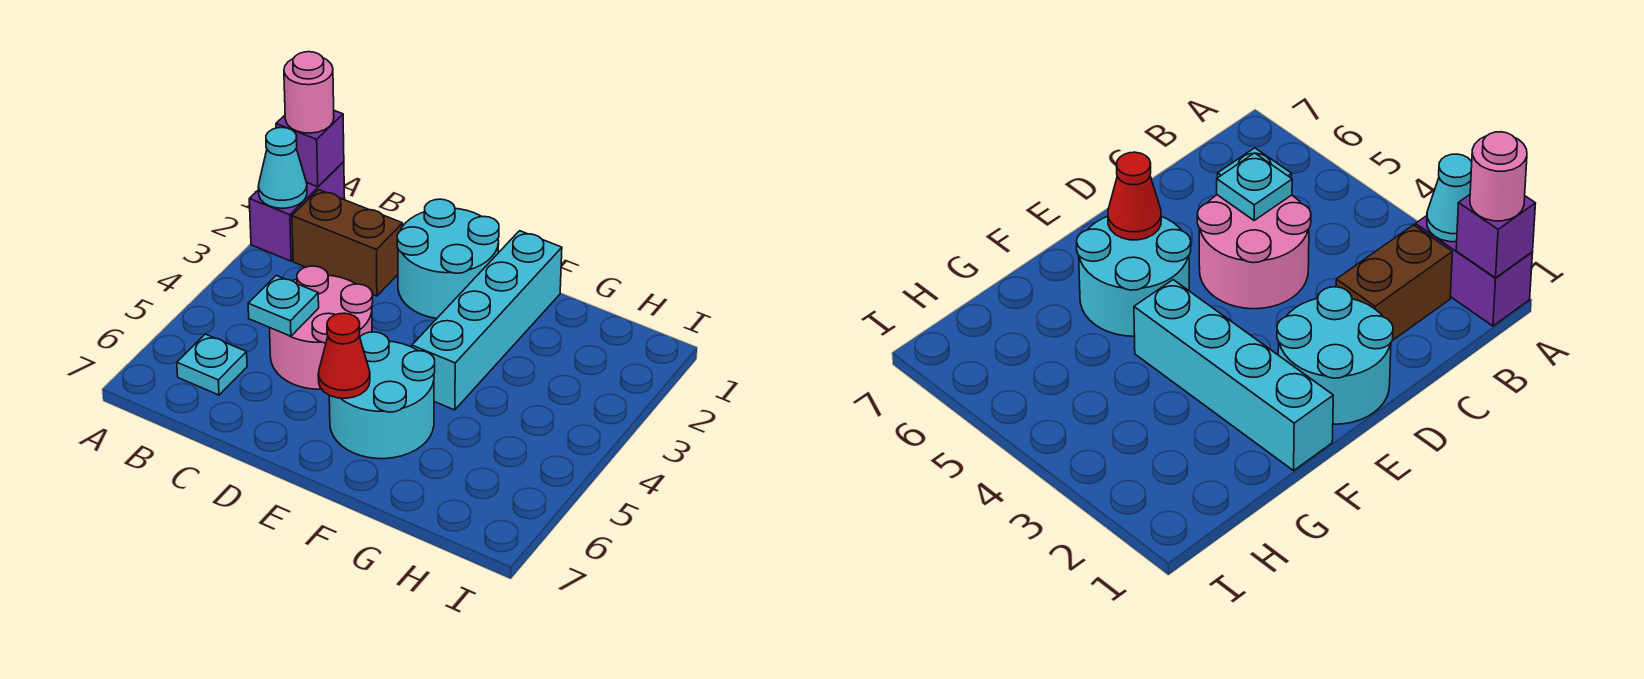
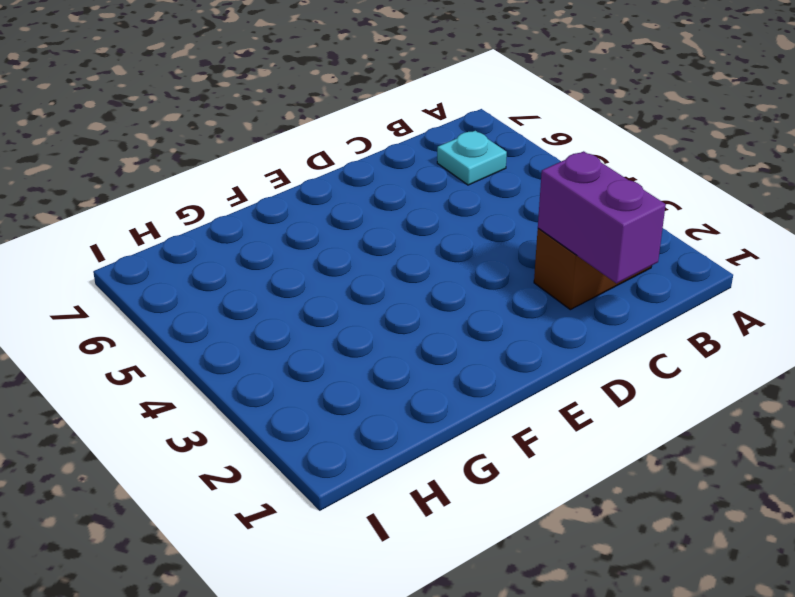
purple 1x2 brick [538,151,666,283] -> purple 1x2 brick moved to [249,162,345,261]
none -> pink 2x2 round brick [269,266,373,389]
none -> cyan 2x2 round brick [397,199,499,319]
none -> cyan 2x2 round brick [329,332,435,459]

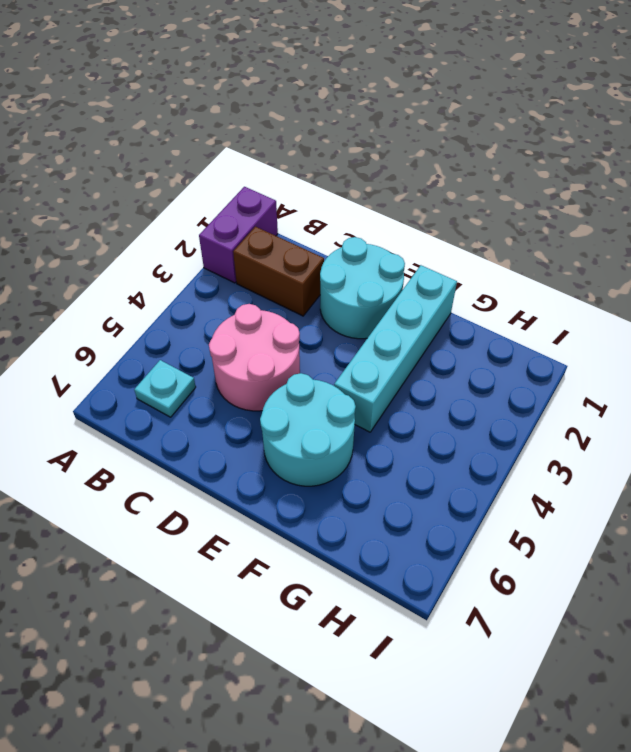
none -> purple 1x1 brick [276,111,344,187]
none -> cyan 1x1 cone [258,128,307,208]
none -> cyan 1x1 plate [248,275,319,336]

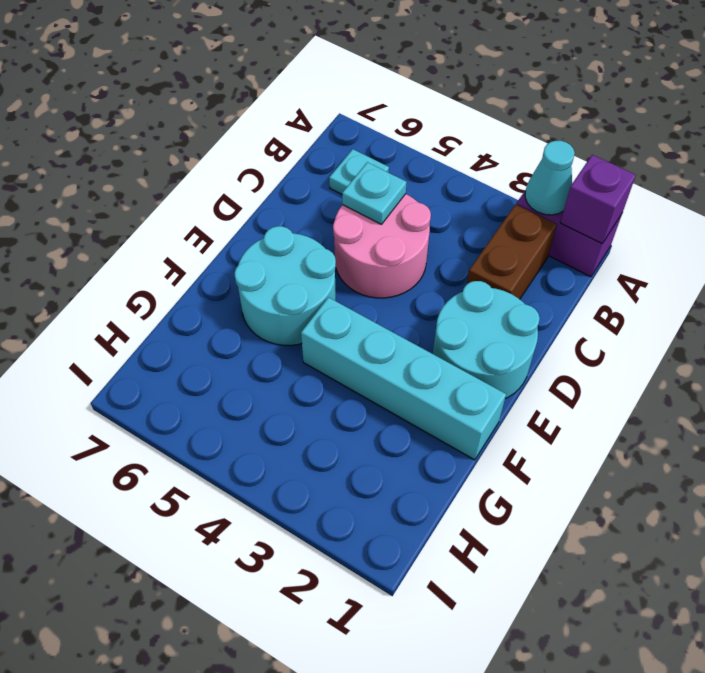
none -> red 1x1 cone [318,313,370,398]
none -> pink 1x1 round brick [284,52,334,133]

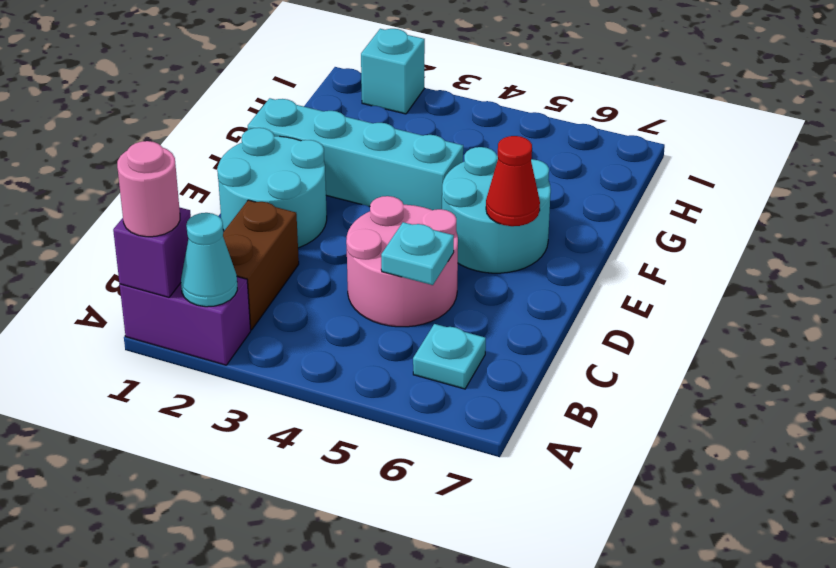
cyan 1x1 brick [361,29,425,114] -> none

